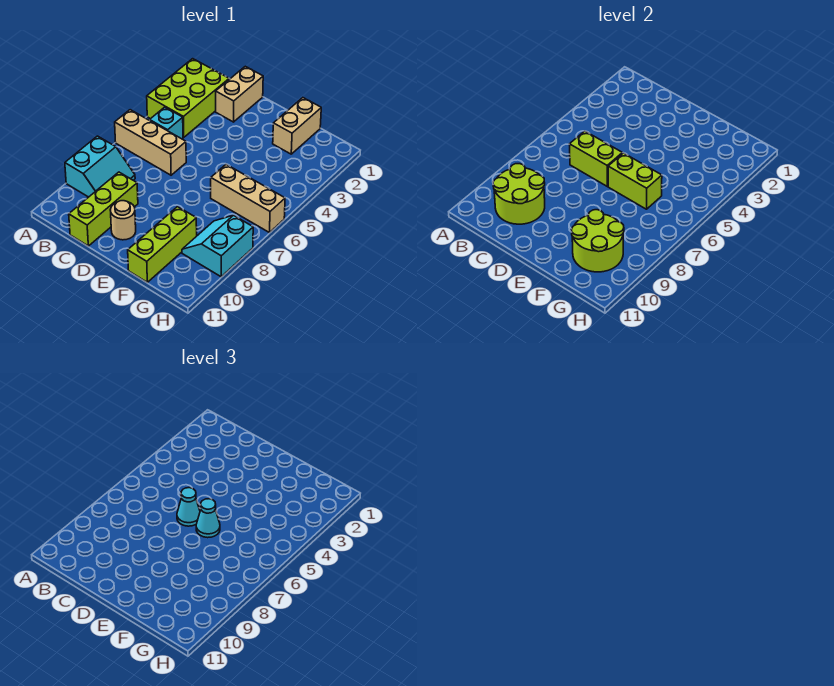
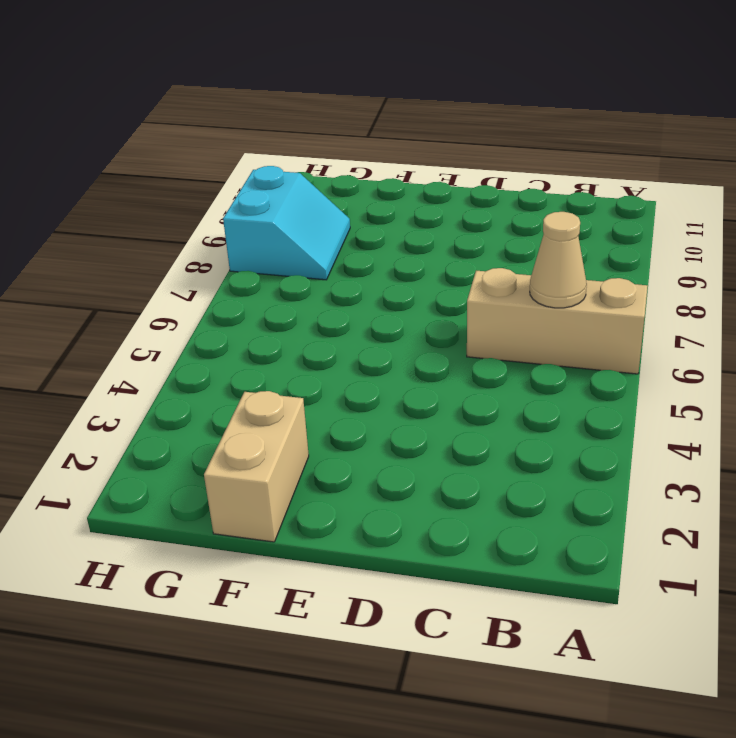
tan 1x1 cone [530,212,587,308] -> none
none -> lime 2x3 brick [147,59,229,137]
none -> cyan 2x2 slope [65,136,135,197]
none -> cyan 1x1 brick [150,107,183,139]

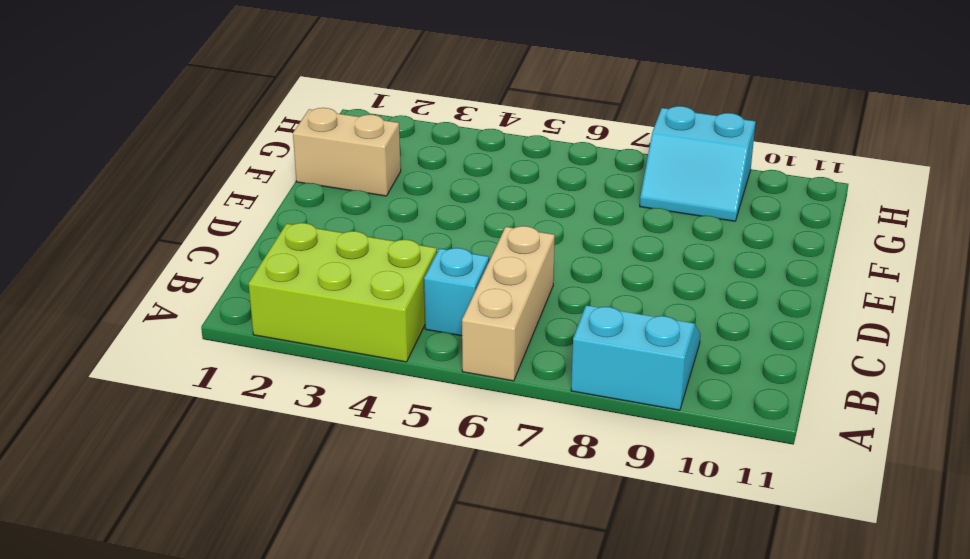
none -> tan 1x2 brick [216,66,263,122]
none -> lime 1x3 brick [69,172,138,246]
none -> tan 1x1 round brick [110,201,136,240]

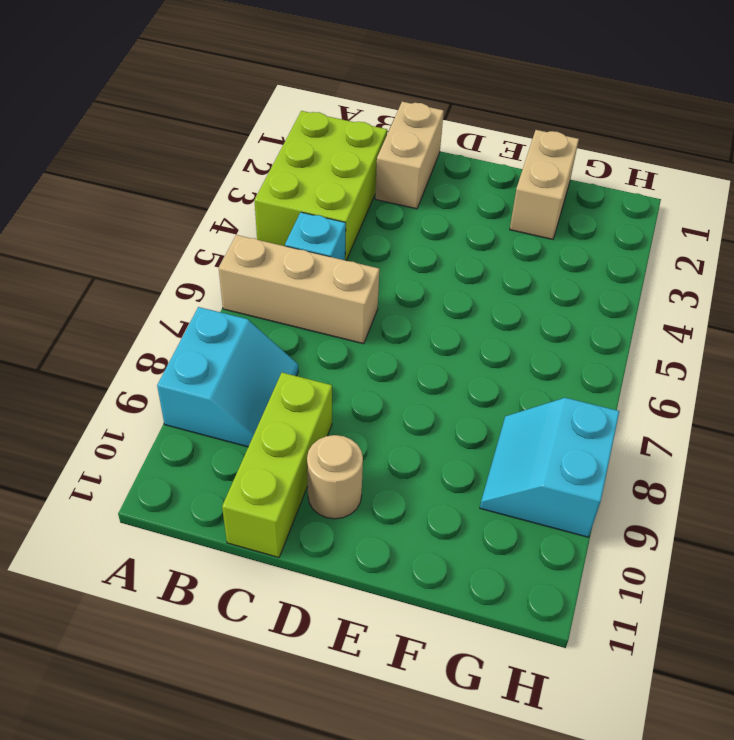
none -> tan 1x3 brick [211,164,285,232]
none -> lime 1x3 brick [128,207,197,282]
none -> lime 2x2 round brick [493,164,545,224]

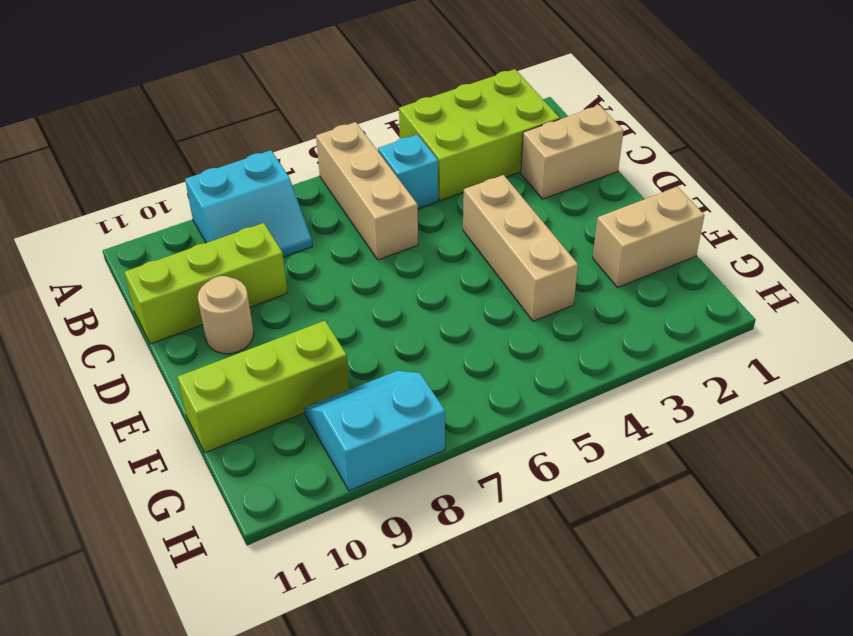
tan 1x3 brick [463,175,578,321] -> tan 1x3 brick moved to [211,164,285,232]
none -> lime 2x2 round brick [493,164,545,224]
none -> lime 1x2 brick [569,131,622,186]
none -> lime 1x2 brick [608,153,662,209]

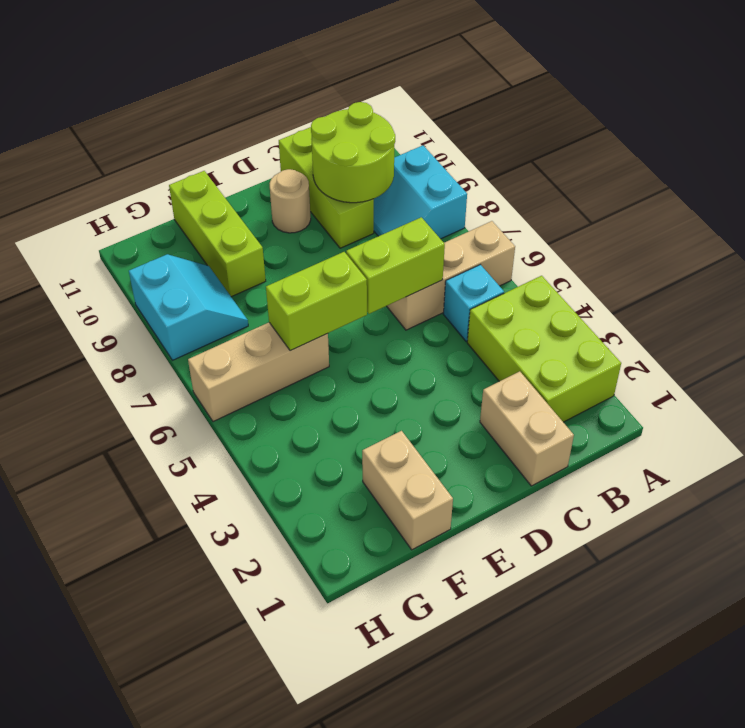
none -> lime 2x2 round brick [572,210,624,272]
none -> cyan 1x1 cone [177,488,200,526]
none -> cyan 1x1 cone [196,499,220,538]

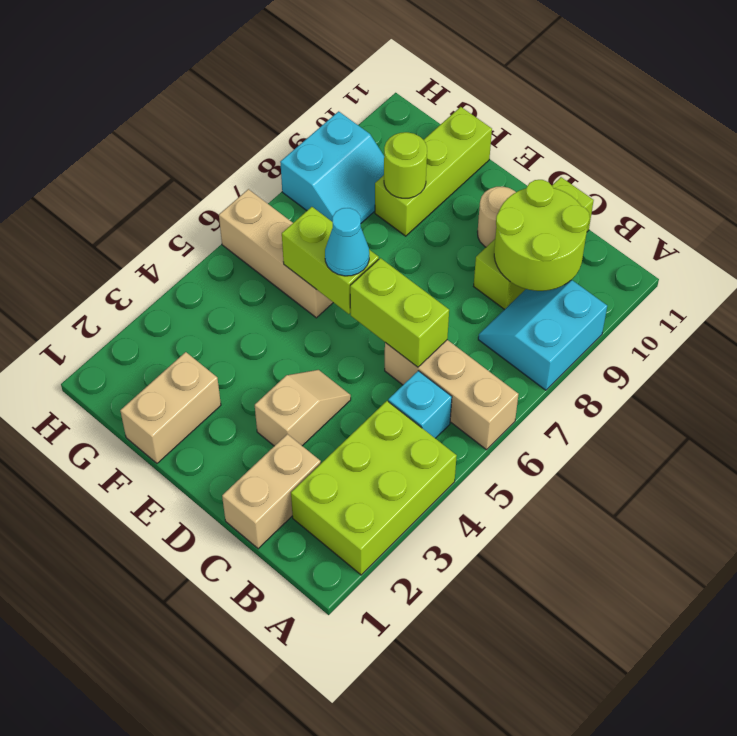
tan 1x2 slope [255,370,351,446] -> none
lime 1x1 round brick [384,132,427,198] -> lime 2x2 round brick [572,210,624,272]
none -> cyan 1x1 cone [177,488,200,526]

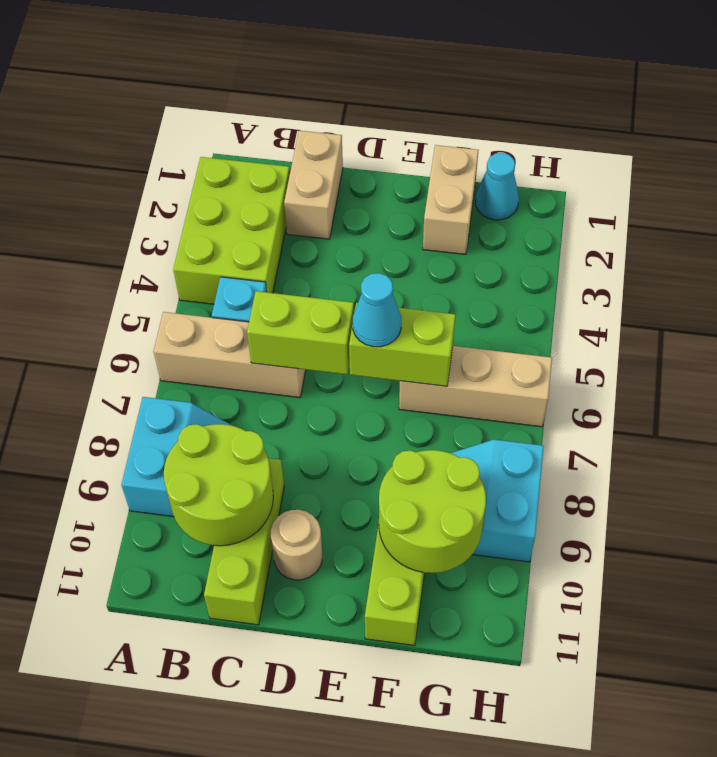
cyan 1x1 cone [476,153,519,220] -> cyan 1x1 cone moved to [177,488,200,526]

